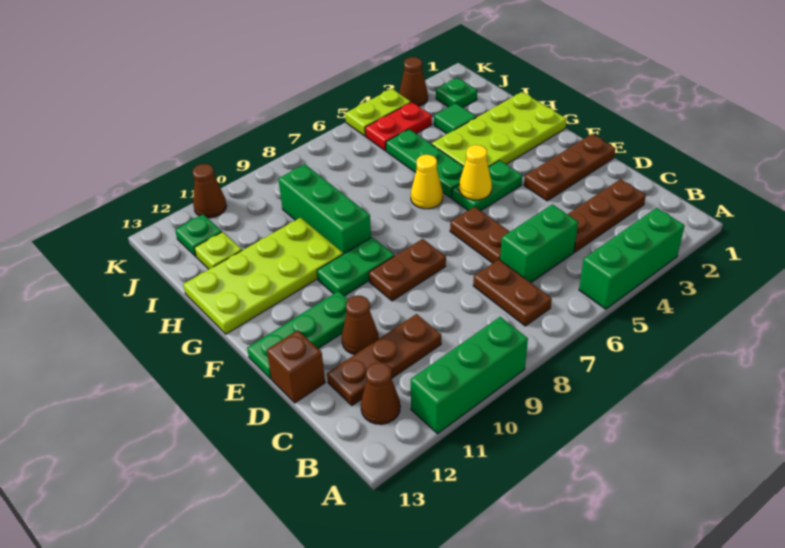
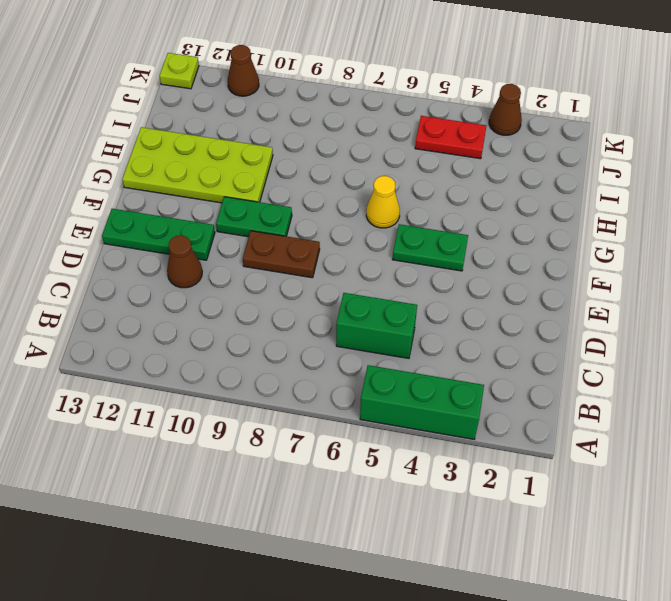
lime 1x1 plate [160,53,199,89] -> lime 1x1 plate moved to [194,232,242,269]
none -> green 1x3 brick [410,317,528,434]
none -> brown 1x2 plate [473,260,552,326]
none -> brown 1x1 cone [361,362,400,424]

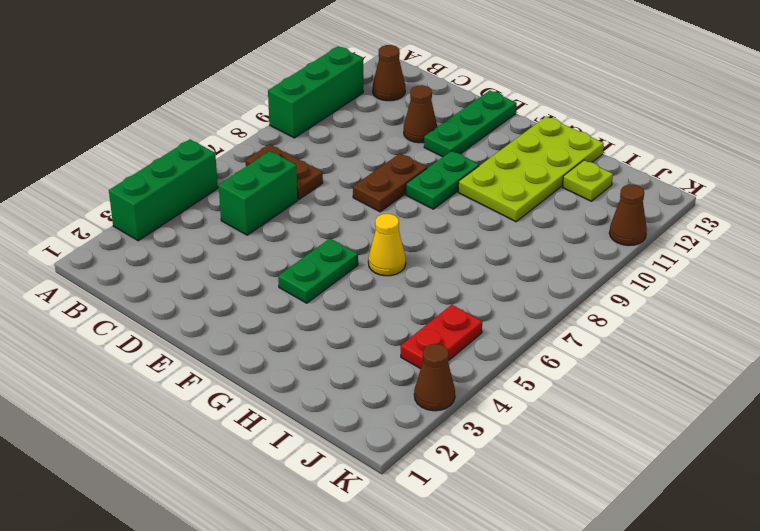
none -> brown 1x3 plate [567,179,646,252]
none -> brown 1x3 plate [327,314,441,406]
none -> brown 1x2 plate [450,207,510,263]

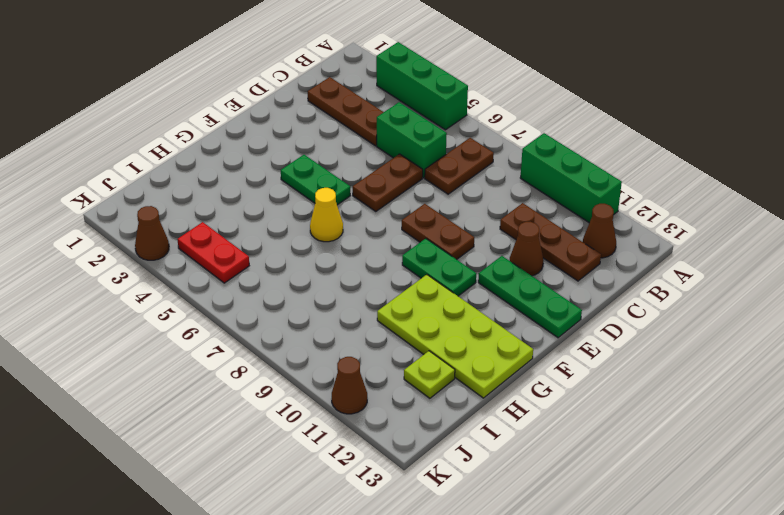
none -> brown 1x1 brick [267,330,325,403]
none -> brown 1x3 plate [524,134,615,201]
none -> lime 2x4 plate [432,92,567,167]

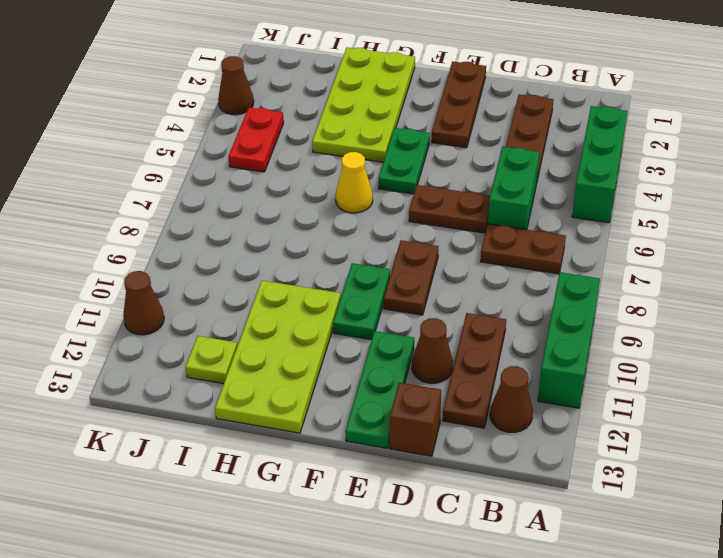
none -> green 1x3 plate [386,129,464,198]
none -> green 1x3 brick [278,164,371,254]
none -> green 1x1 tile [434,103,476,134]

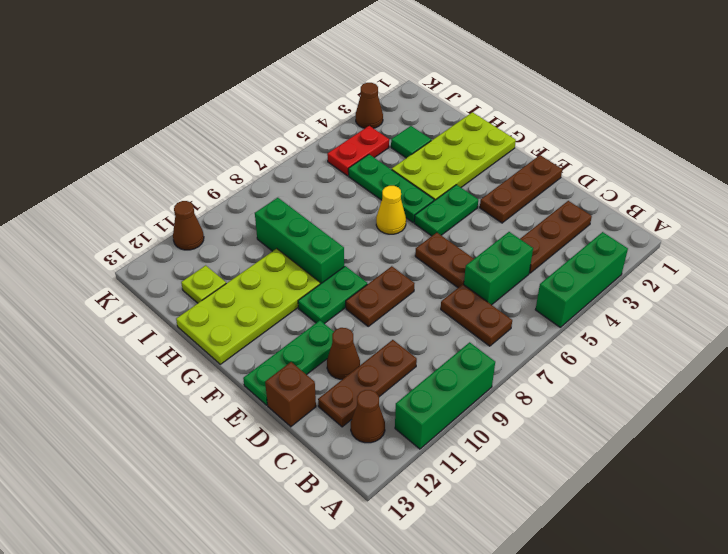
none -> green 1x1 plate [436,78,477,107]
none -> green 1x1 plate [175,214,222,256]
none -> lime 1x2 plate [345,89,411,136]

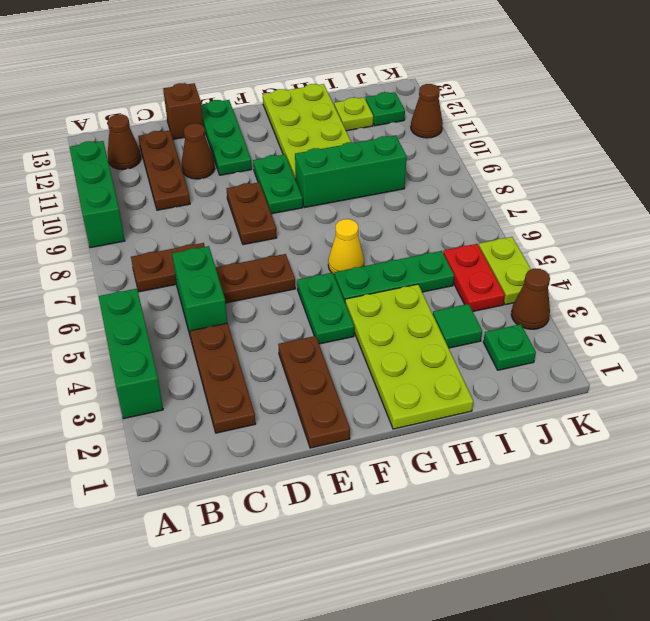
none -> yellow 1x1 cone [459,145,492,200]

